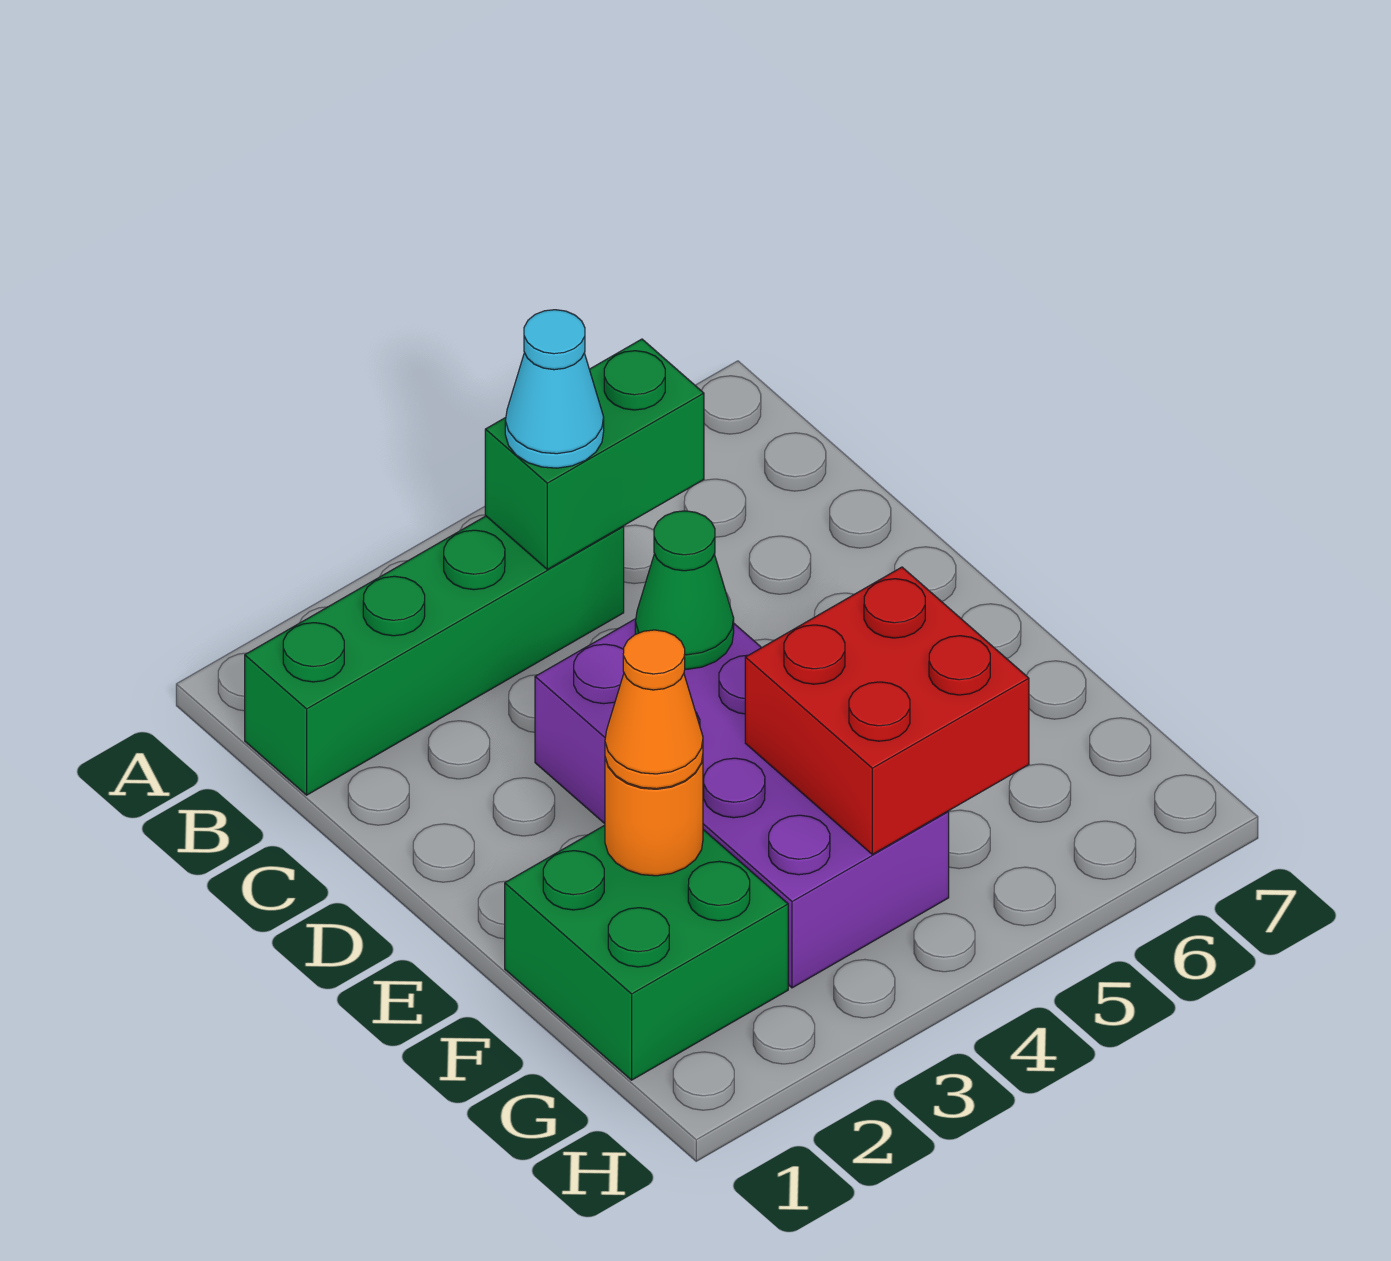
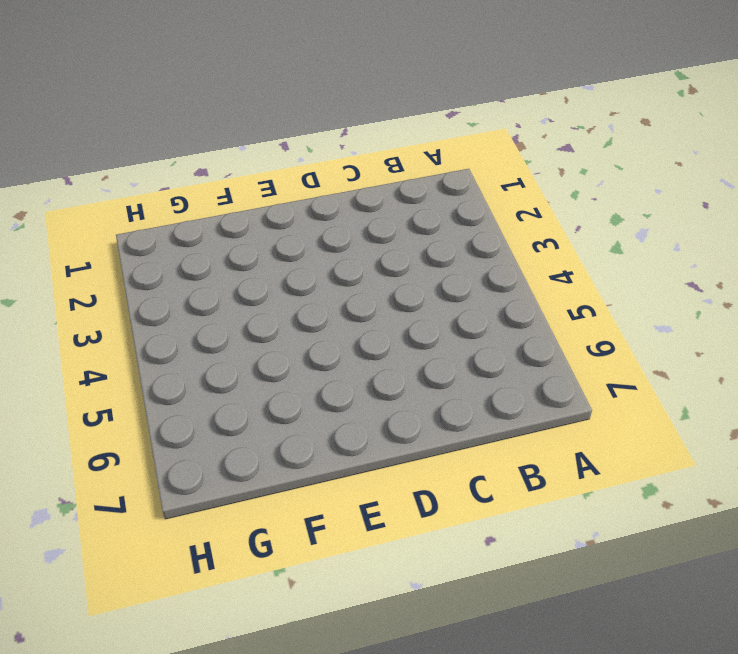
none -> green 1x4 brick [245,516,624,795]
none -> purple 2x4 brick [535,619,949,988]

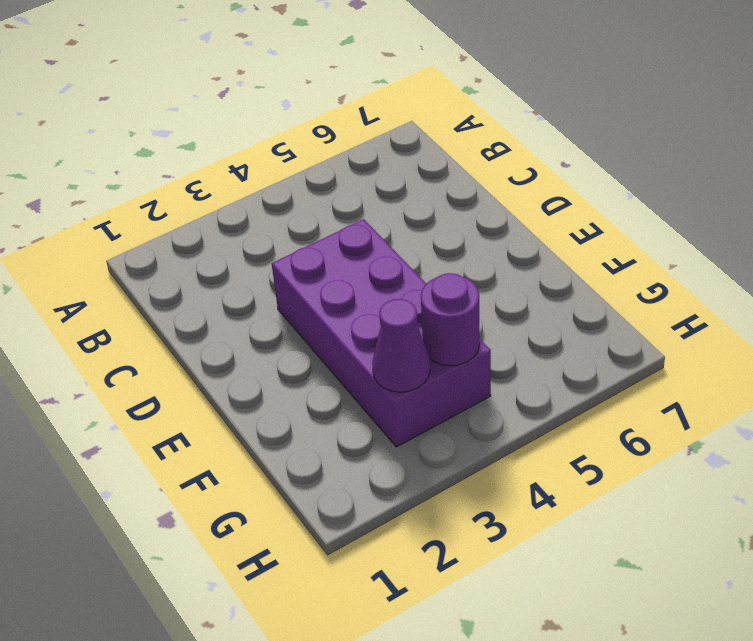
purple 1x1 cone [372,299,430,392] -> none
purple 1x1 round brick [421,273,480,366] -> red 2x2 brick [745,567,1029,854]
none -> green 1x4 brick [245,516,624,795]
none -> green 2x2 brick [505,825,788,1080]

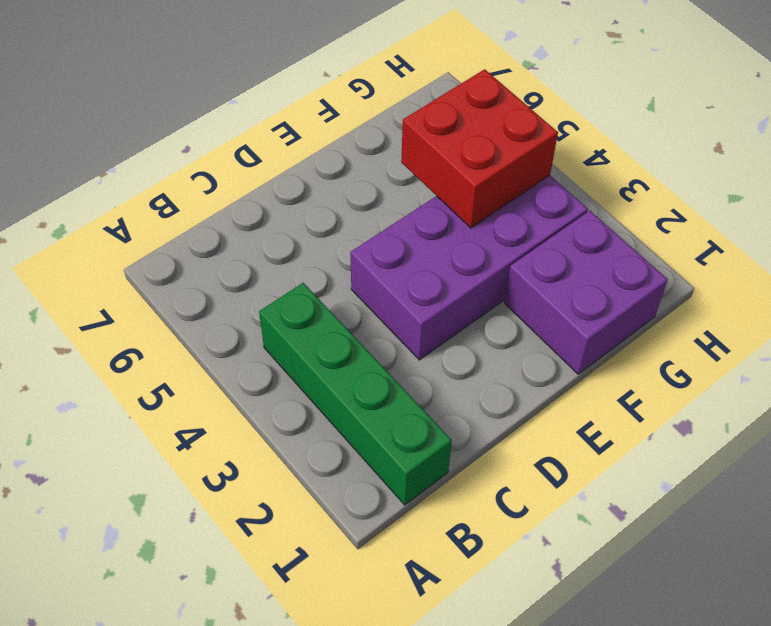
purple 2x2 brick [504,211,668,374] -> green 2x2 brick [505,825,788,1080]
none -> green 1x2 brick [485,339,704,569]
none -> green 1x1 cone [635,511,734,669]

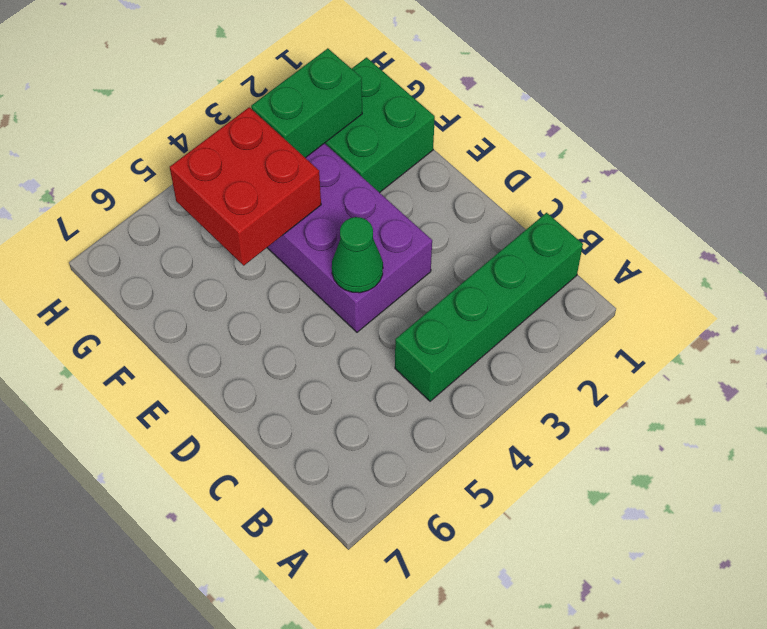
green 1x2 brick [251,48,362,158] -> green 1x2 brick moved to [485,339,704,569]
none -> orange 1x1 round brick [605,756,703,876]
none -> cyan 1x1 cone [505,310,604,468]

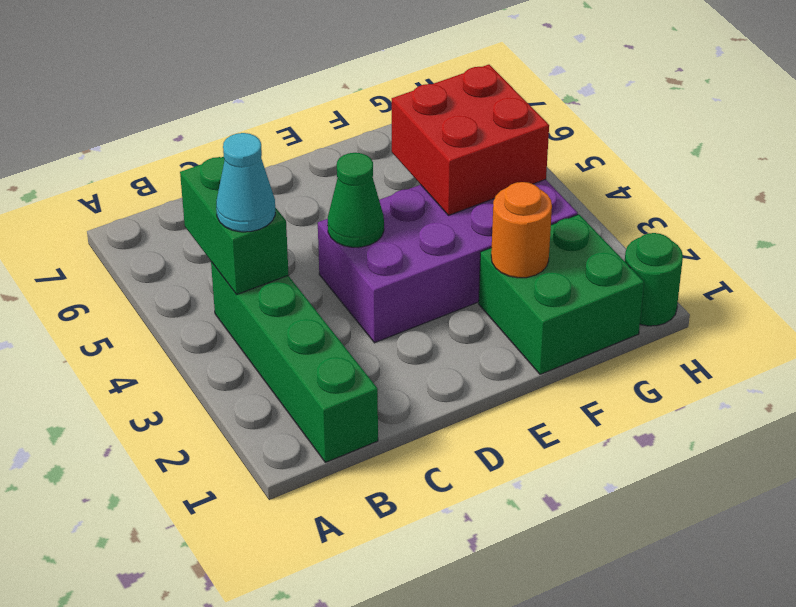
green 1x1 round brick [625,233,683,326] -> none
none -> orange 1x1 cone [605,630,703,789]

